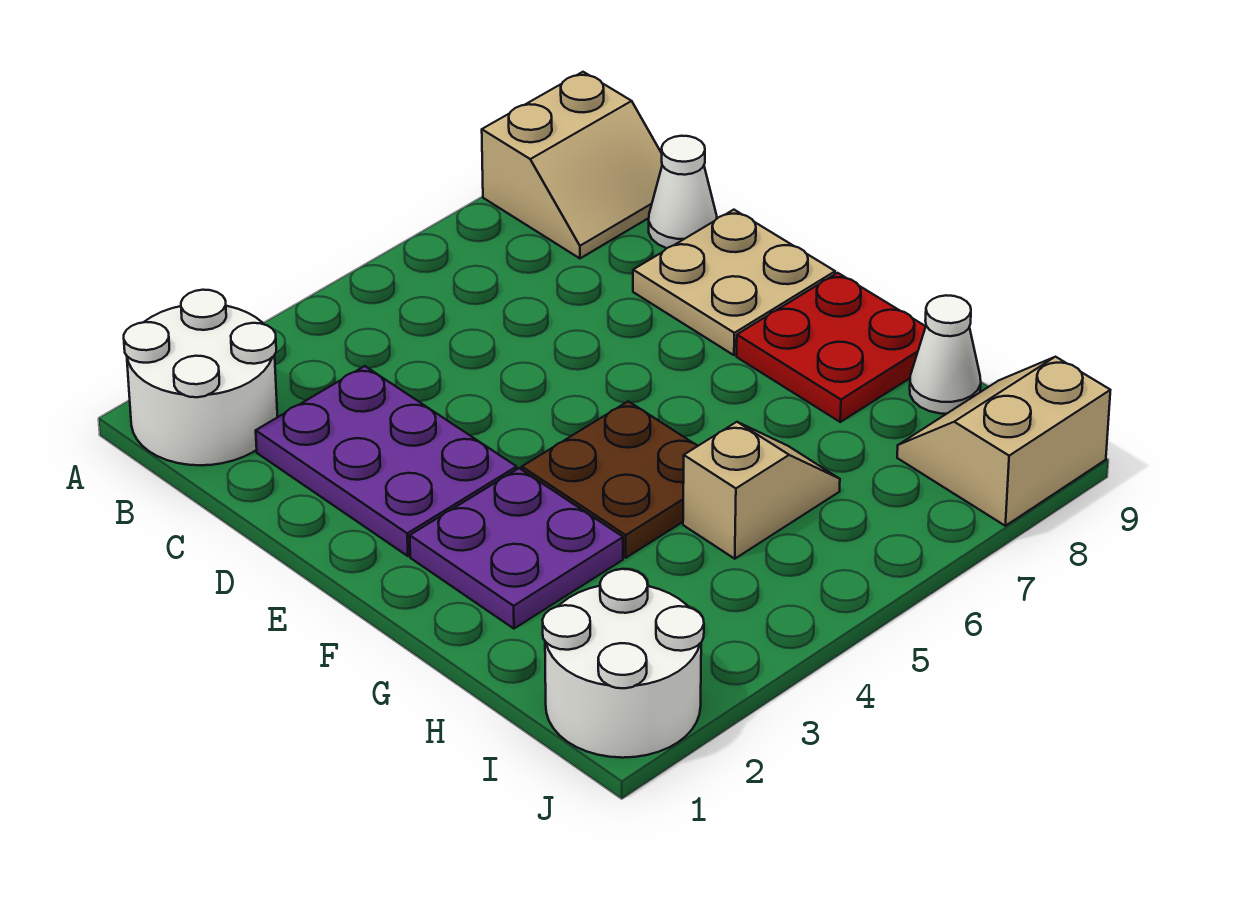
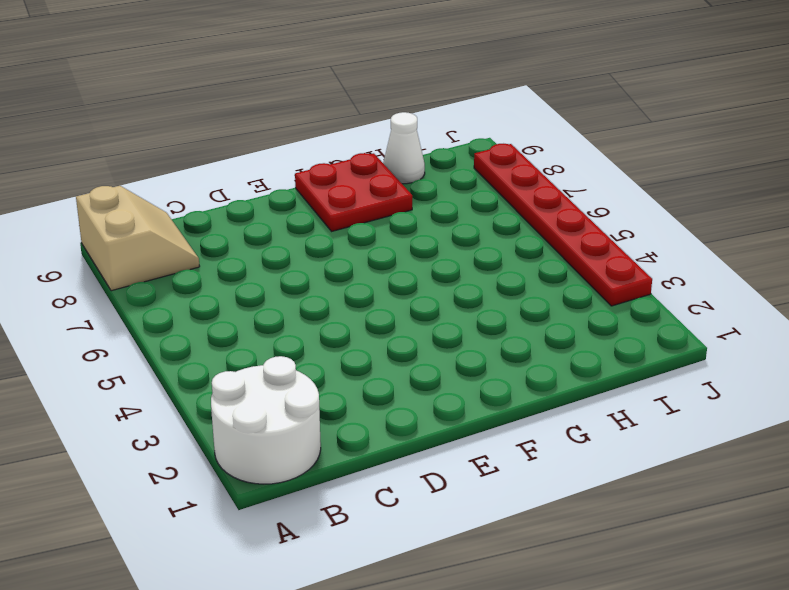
red 1x6 plate [474,144,652,306] -> tan 2x2 slope [897,357,1110,526]
none -> purple 2x3 plate [256,366,517,556]
none -> white 1x1 cone [649,136,717,248]
none -> tan 2x2 plate [633,210,835,355]

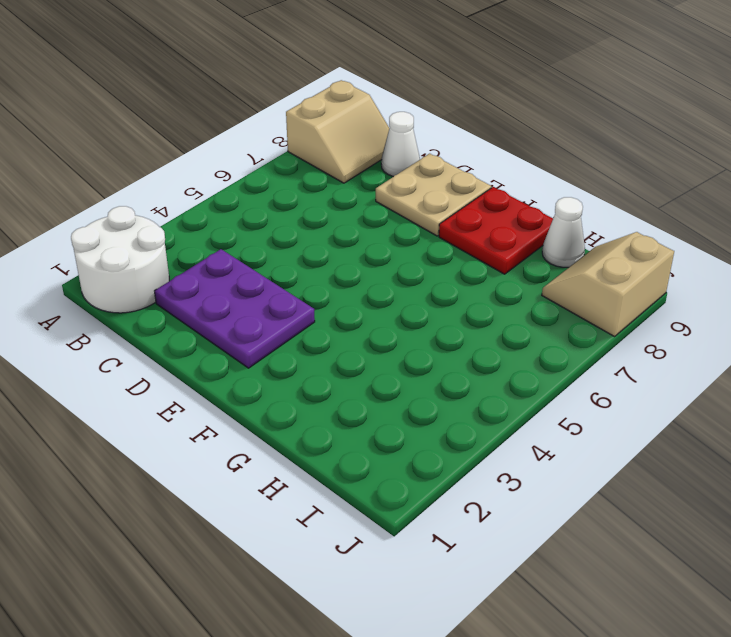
none -> purple 2x2 plate [410,468,623,629]
none -> brown 2x2 plate [522,401,697,558]
none -> tan 1x2 slope [683,422,840,559]

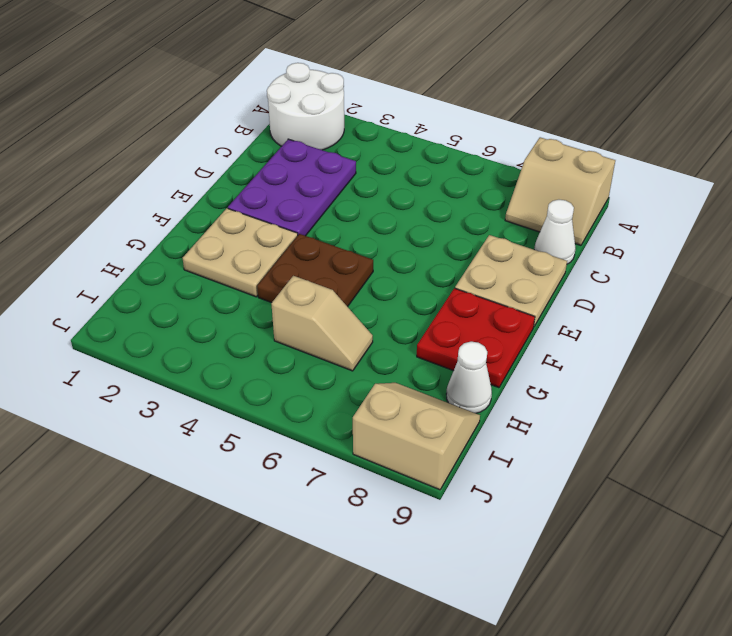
tan 2x2 plate [183,208,298,297] -> purple 2x2 plate [410,468,623,629]
none -> white 2x2 round brick [542,569,704,758]

